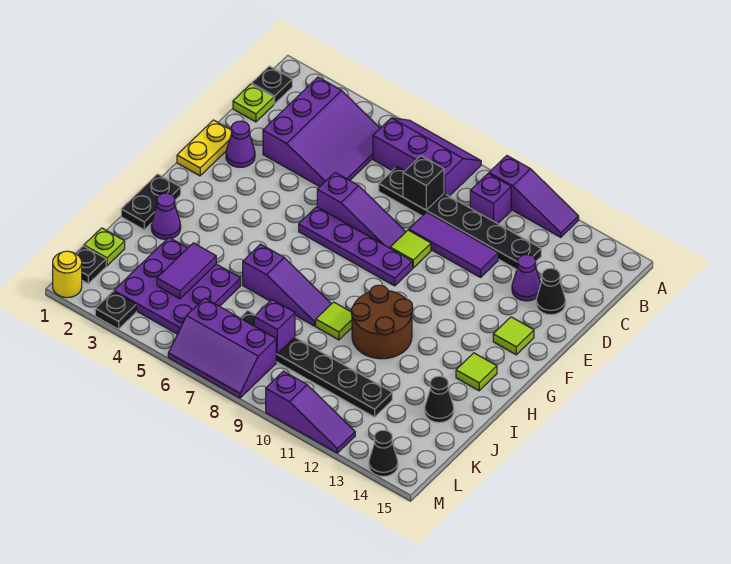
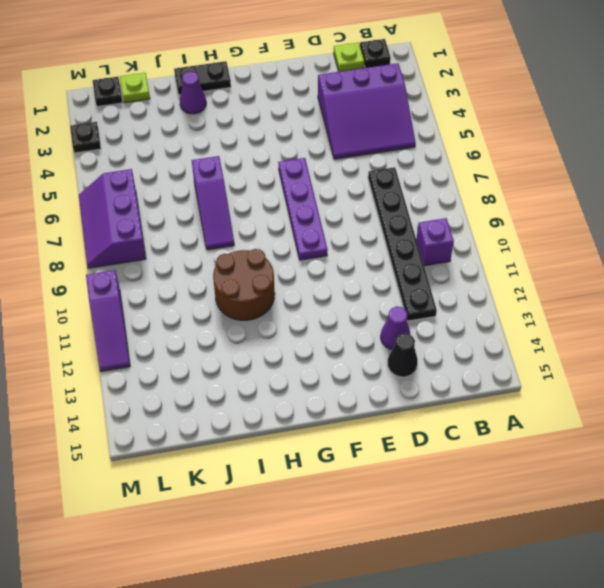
none -> purple 2x3 slope [373,118,481,196]
none -> purple 1x3 slope [489,156,579,237]
none -> purple 1x3 tile [409,212,498,277]
none -> yellow 1x2 plate [177,120,232,176]

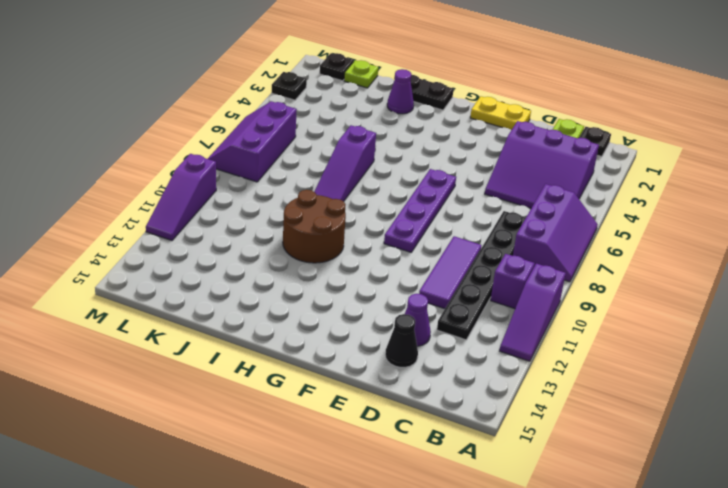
none -> purple 1x1 cone [226,121,255,167]
none -> purple 1x3 slope [317,172,405,248]
none -> lime 1x1 tile [390,230,431,268]
none -> lime 1x1 tile [493,317,534,355]

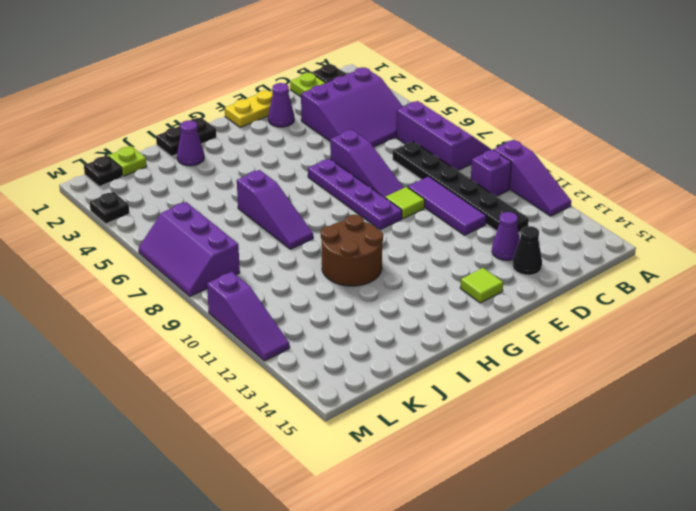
none -> lime 1x1 tile [456,353,497,391]
none -> lime 1x1 tile [316,302,352,340]
none -> purple 3x3 plate [114,238,241,334]
none -> black 1x1 cone [425,376,454,423]

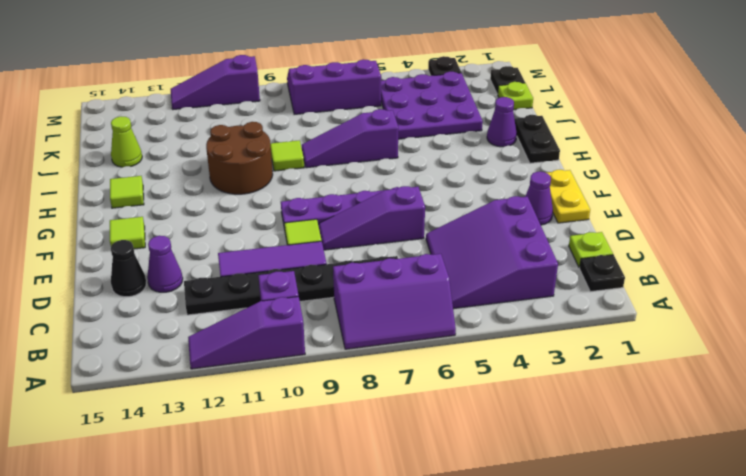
lime 1x1 cone [111,116,142,167] -> black 1x1 cone [425,376,454,423]
none -> black 1x6 plate [240,310,392,417]
none -> yellow 1x1 round brick [53,251,82,298]
none -> black 1x1 cone [369,430,398,476]
none -> black 1x1 brick [403,156,444,210]

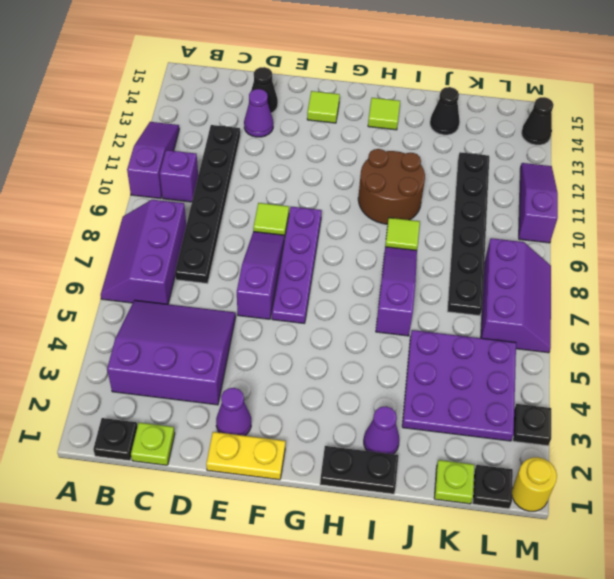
none -> purple 1x3 tile [409,212,498,277]
none -> black 1x1 brick [403,156,444,210]
none -> purple 1x2 tile [157,243,216,299]
none -> purple 1x1 brick [254,300,295,354]

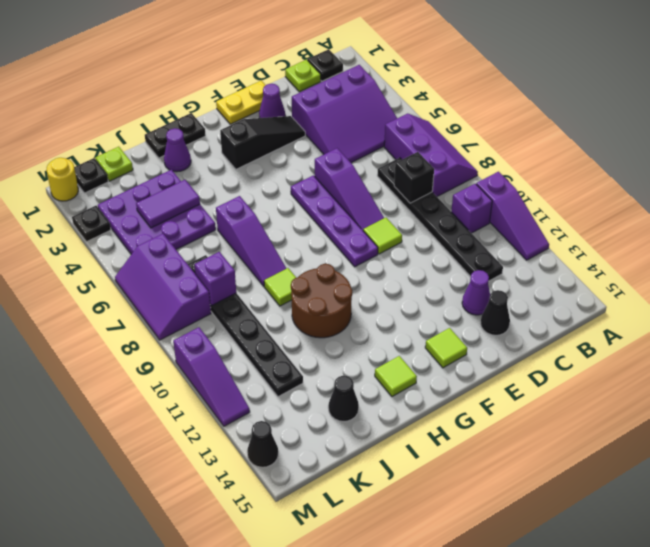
black 1x3 slope [220,116,305,169] -> none
none -> purple 1x3 tile [409,212,498,277]

